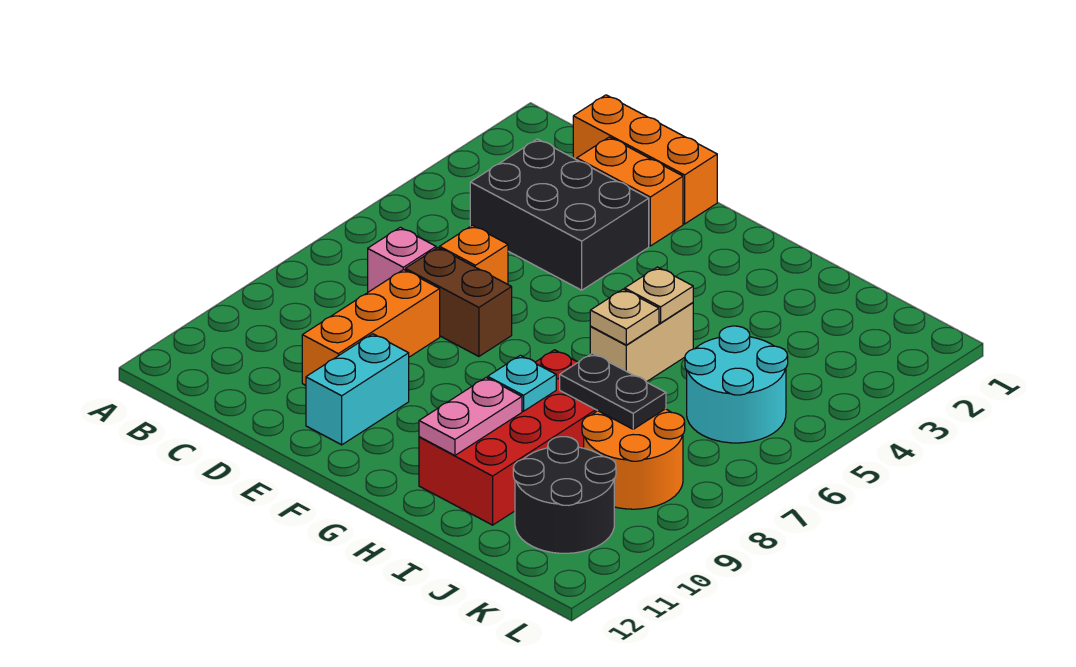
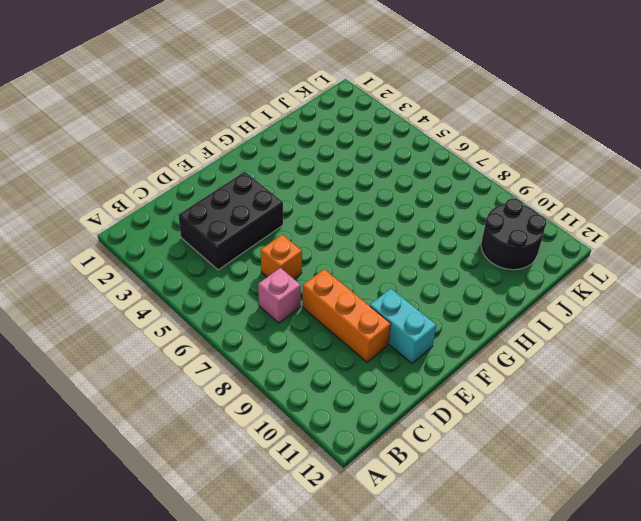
none -> orange 1x3 brick [573,95,717,224]
none -> orange 1x2 brick [577,137,683,246]
none -> brown 1x2 brick [405,248,512,356]

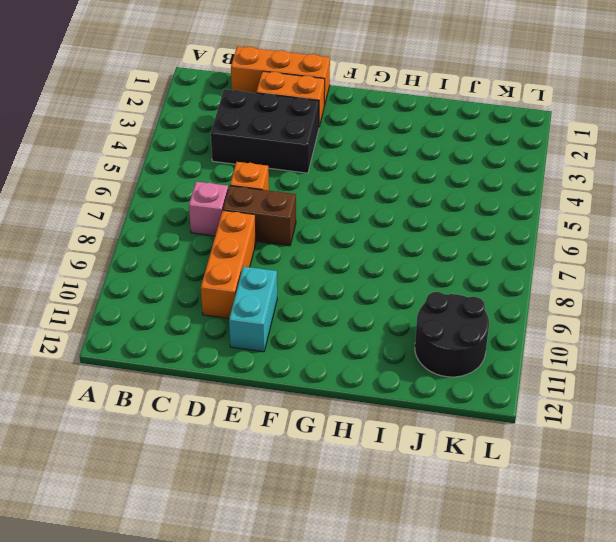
none -> tan 1x2 brick [590,303,693,382]
none -> red 2x4 brick [419,350,597,525]
none -> cyan 2x2 round brick [685,326,788,443]

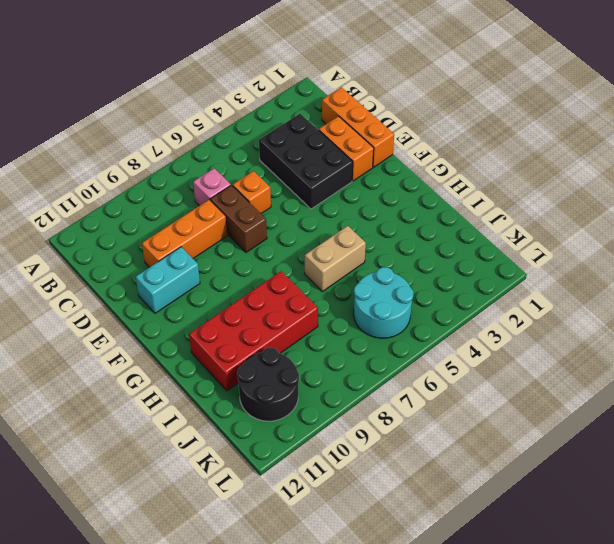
none -> orange 2x2 round brick [582,409,685,509]
none -> tan 1x1 plate [625,267,693,323]
none -> tan 1x1 plate [590,289,659,345]

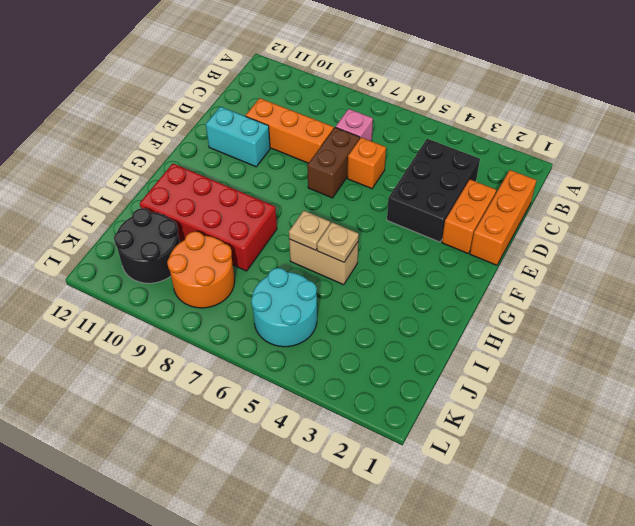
none -> cyan 1x1 plate [488,355,556,411]
none -> pink 1x2 plate [419,378,522,455]
none -> black 1x2 plate [560,353,666,429]

